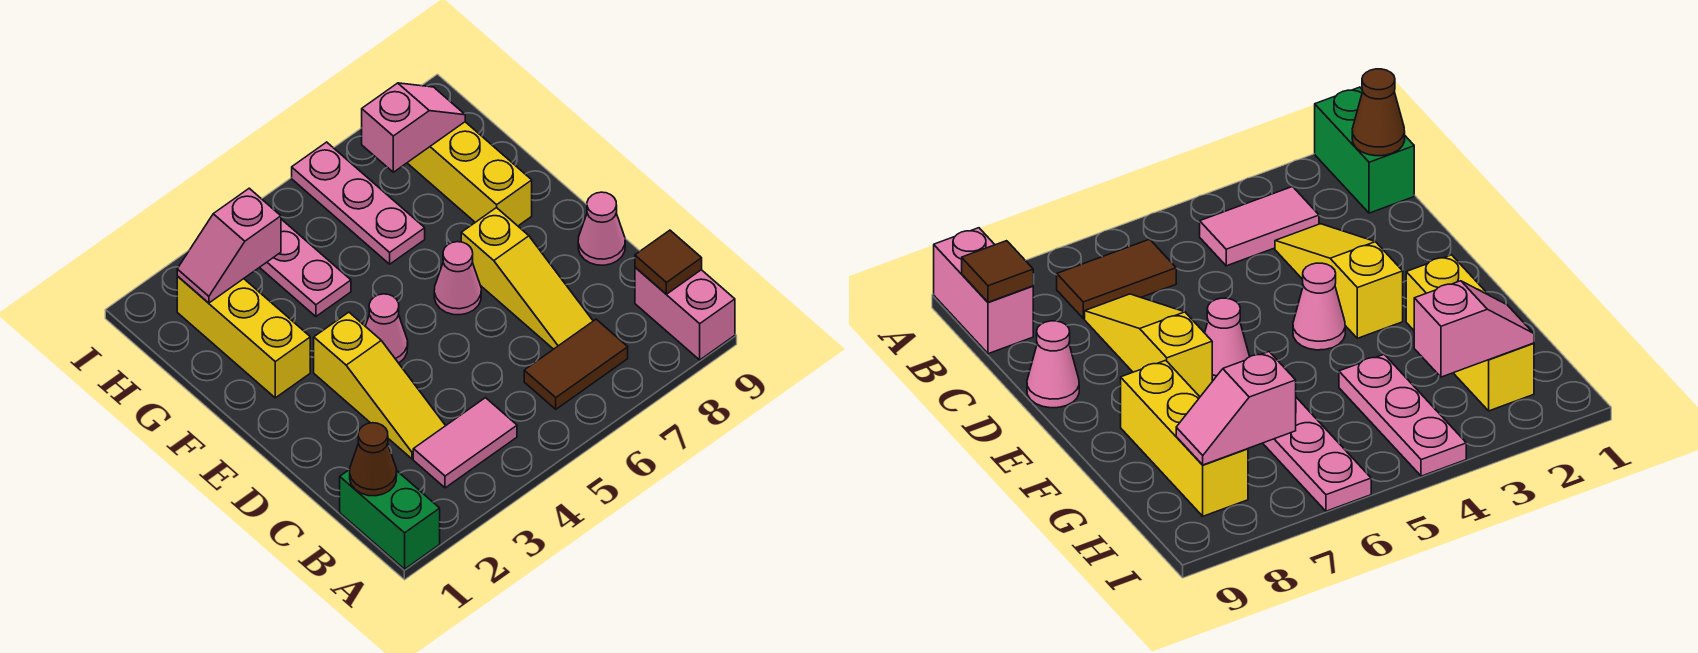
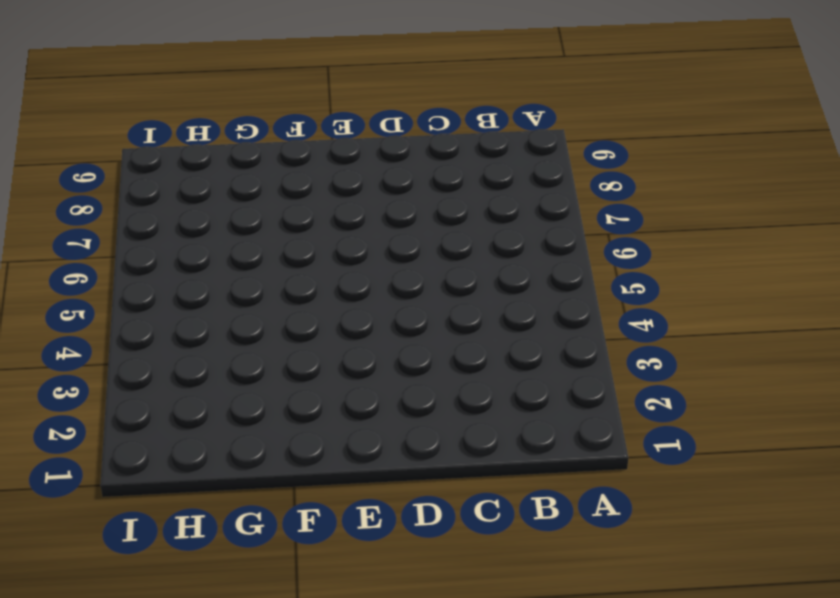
none -> green 1x2 brick [340,470,440,569]
none -> pink 1x2 brick [635,267,735,360]
none -> pink 1x2 tile [413,398,517,488]

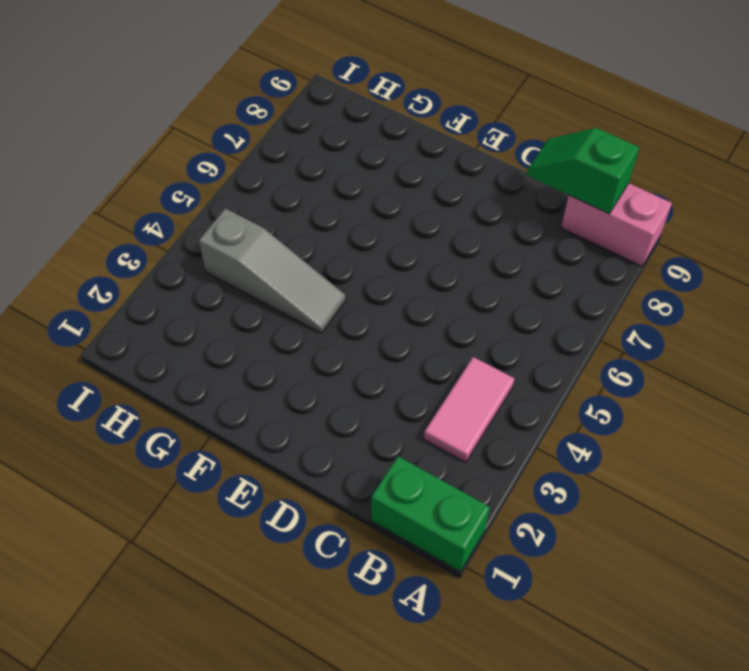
green 1x2 slope [527,128,639,214] -> brown 1x1 tile [635,230,702,294]
grey 1x3 slope [199,209,346,333] -> pink 1x3 plate [259,219,351,316]
none -> brown 1x2 tile [524,319,628,409]
none -> yellow 1x3 slope [314,312,446,459]
none -> yellow 1x3 slope [461,207,593,349]

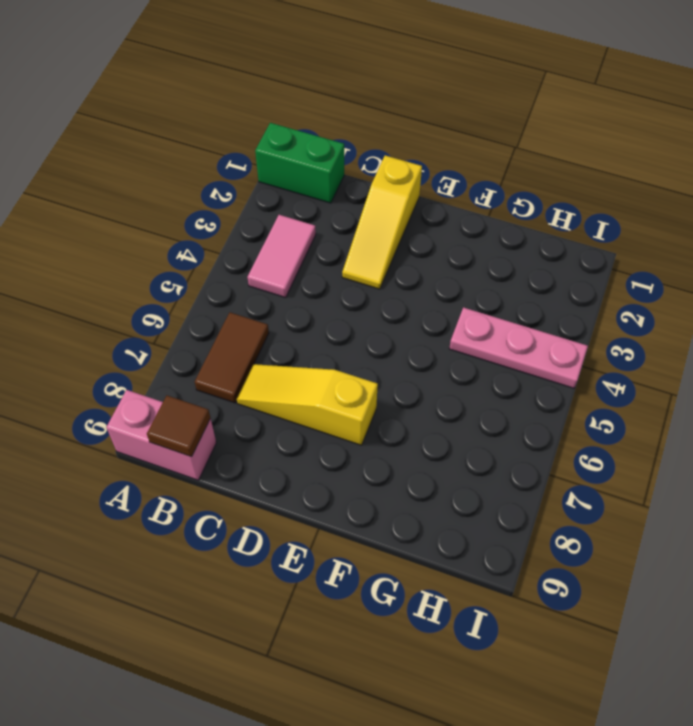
yellow 1x3 slope [342,155,422,289] -> yellow 1x3 slope turned to [314,312,446,459]
none -> pink 1x1 cone [578,192,625,265]
none -> pink 1x1 cone [365,294,408,363]
none -> pink 1x1 cone [434,242,481,315]

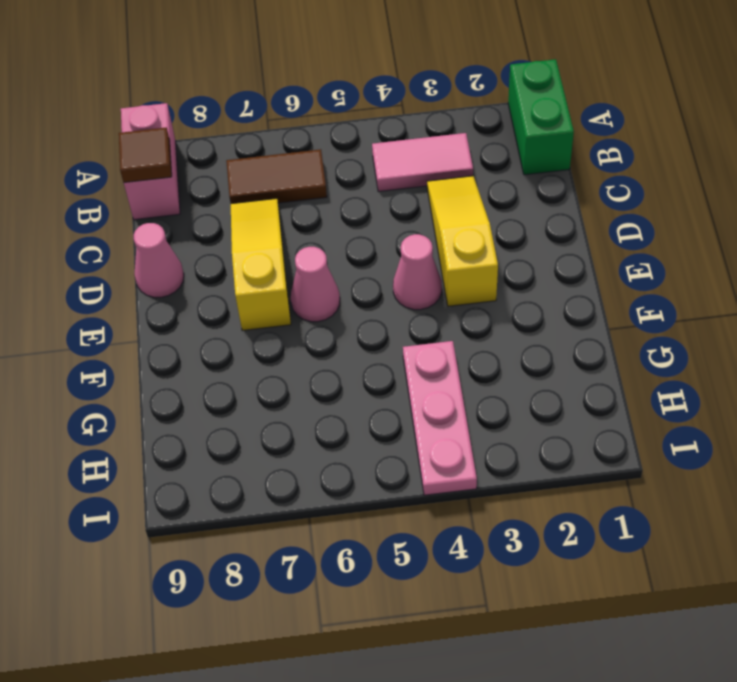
none -> yellow 1x3 brick [177,276,310,398]
none -> yellow 1x3 brick [408,122,532,226]
none -> pink 1x3 plate [292,142,425,264]

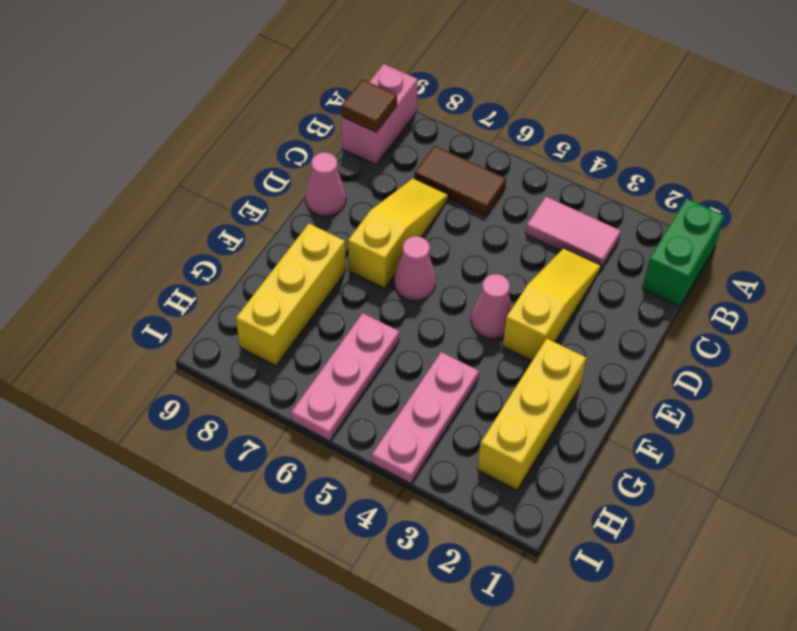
none -> brown 1x1 cone [350,423,397,496]
none -> pink 1x2 slope [177,188,281,303]
none -> pink 1x2 slope [362,83,465,172]

